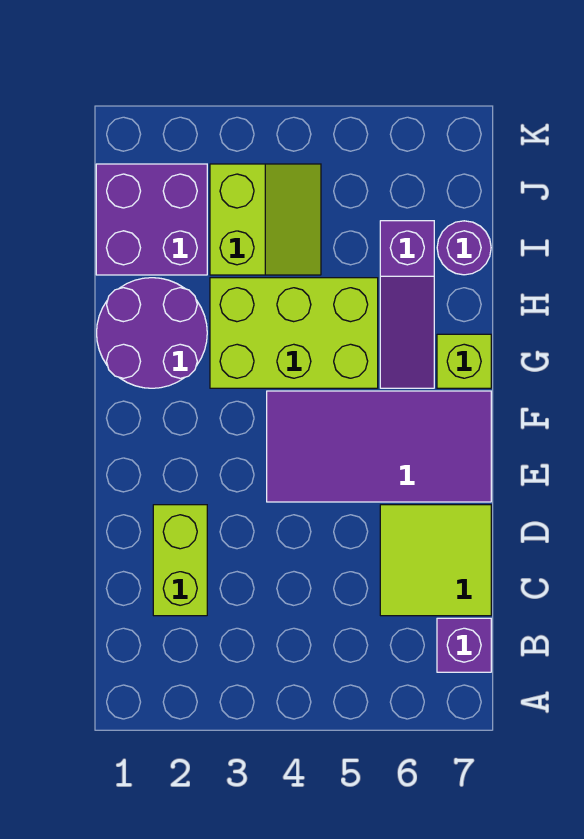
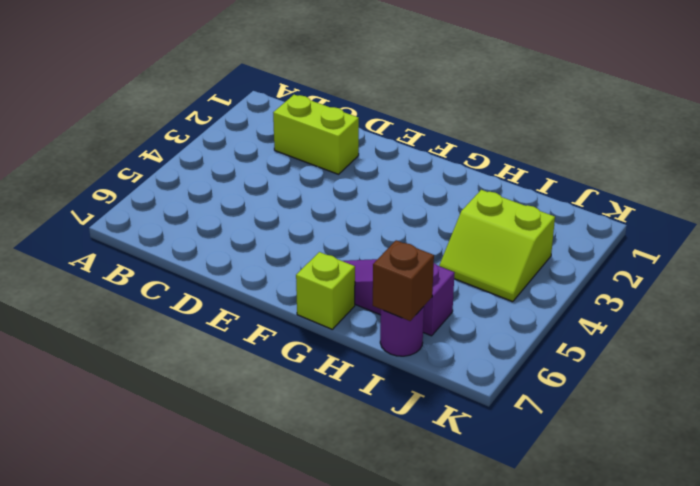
brown 1x1 brick [373,240,434,321] -> none
none -> purple 1x1 brick [437,618,491,672]
none -> lime 2x2 tile [380,505,491,616]

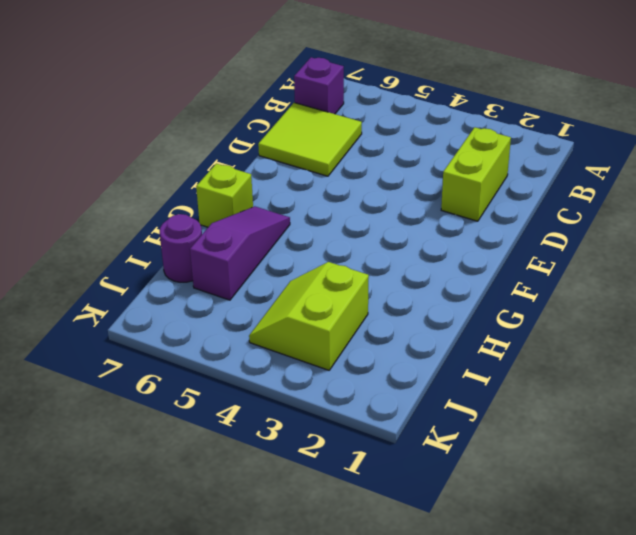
none -> purple 2x4 tile [267,391,491,502]
none -> purple 2x2 round brick [97,278,207,388]

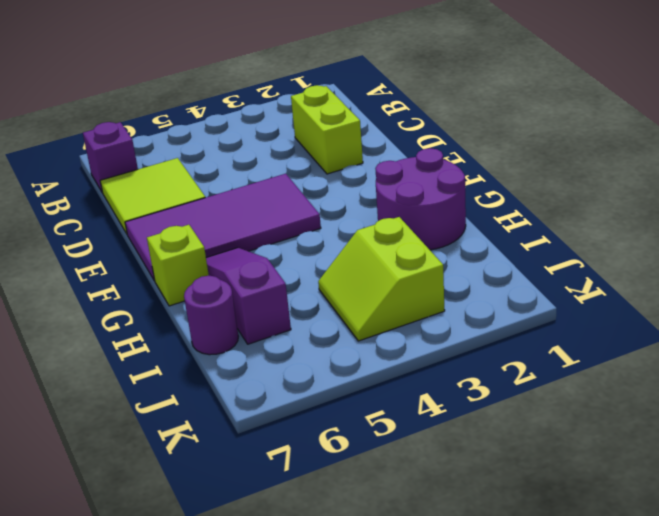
none -> lime 2x3 brick [210,278,378,388]
none -> purple 2x2 brick [96,164,207,275]

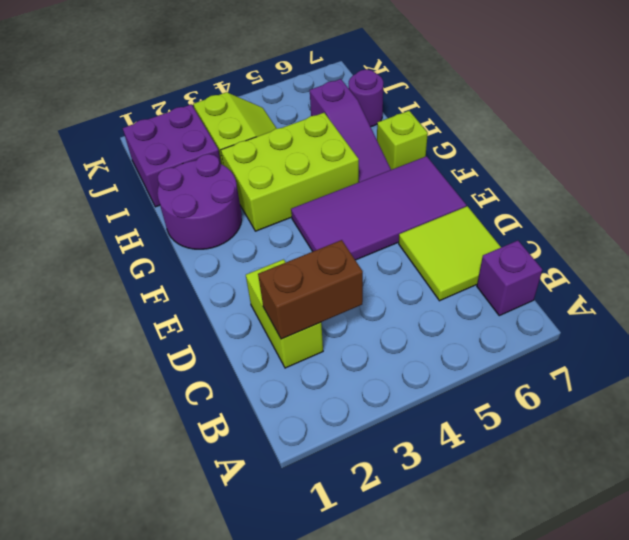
brown 1x2 brick [258,240,363,339] -> none

